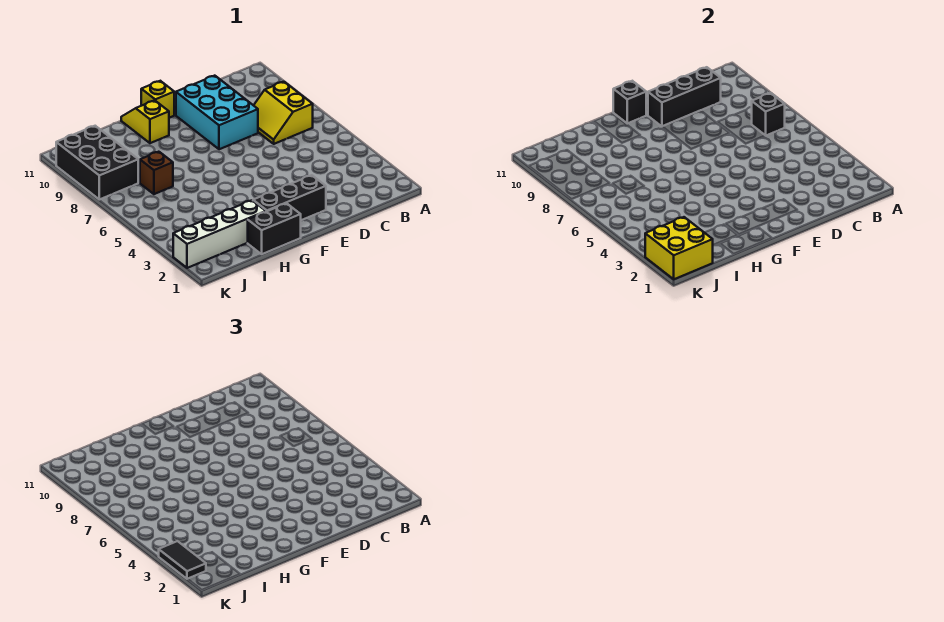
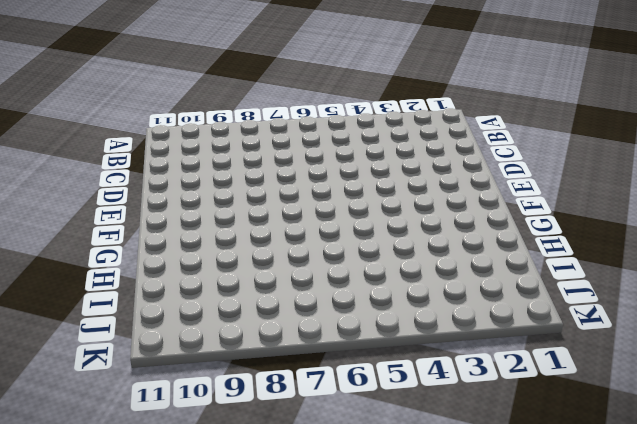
none -> yellow 2x2 slope [254,82,313,144]
none -> cyan 2x3 brick [176,76,258,149]
none -> black 1x3 brick [253,175,326,220]

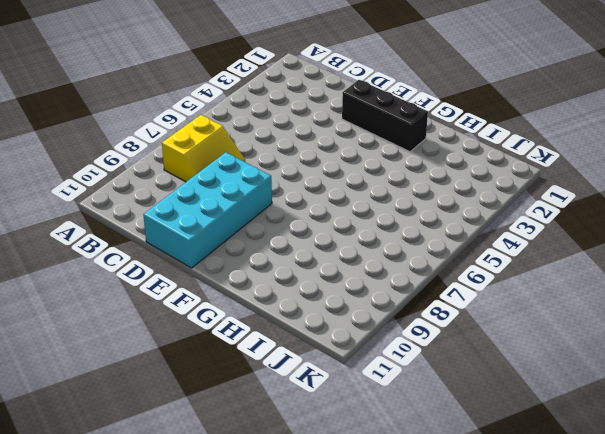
cyan 2x4 brick [143,152,272,268] -> cyan 2x3 brick [176,76,258,149]
none -> yellow 1x1 brick [141,81,174,118]
none -> black 1x2 brick [248,203,301,254]
none -> yellow 1x2 slope [121,100,169,143]

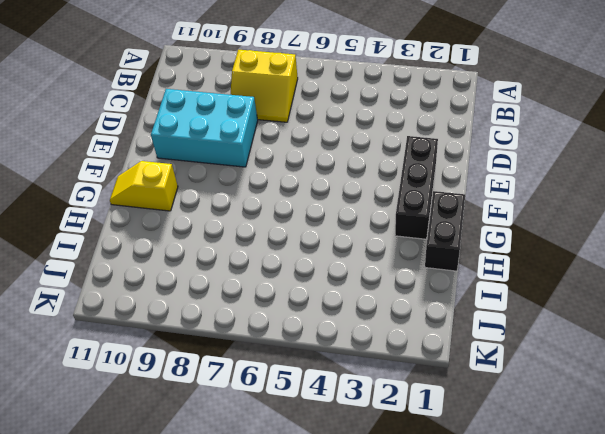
none -> yellow 1x1 brick [141,81,174,118]
none -> white 1x4 brick [173,200,266,268]
none -> brown 1x1 brick [140,152,173,194]

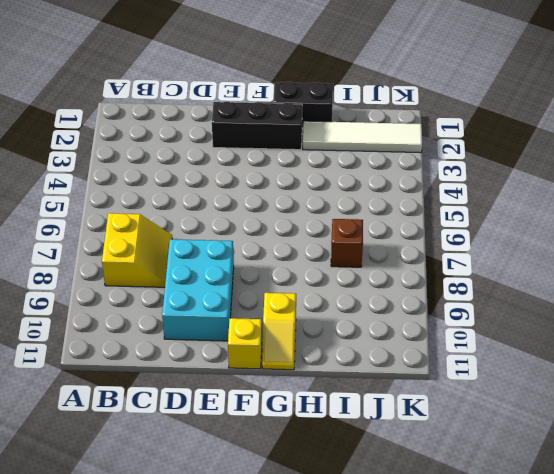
white 1x4 tile [303,121,422,153] -> white 1x4 brick [173,200,266,268]
none -> black 2x3 brick [56,126,138,199]
none -> black 1x1 brick [752,93,785,136]
none -> black 1x3 brick [648,67,721,126]

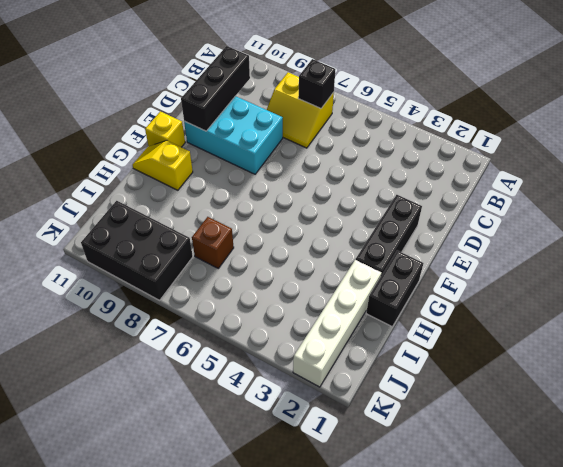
none -> black 1x1 brick [613,81,646,123]
none -> yellow 2x2 brick [645,217,713,279]
none -> black 1x2 tile [159,541,206,579]

